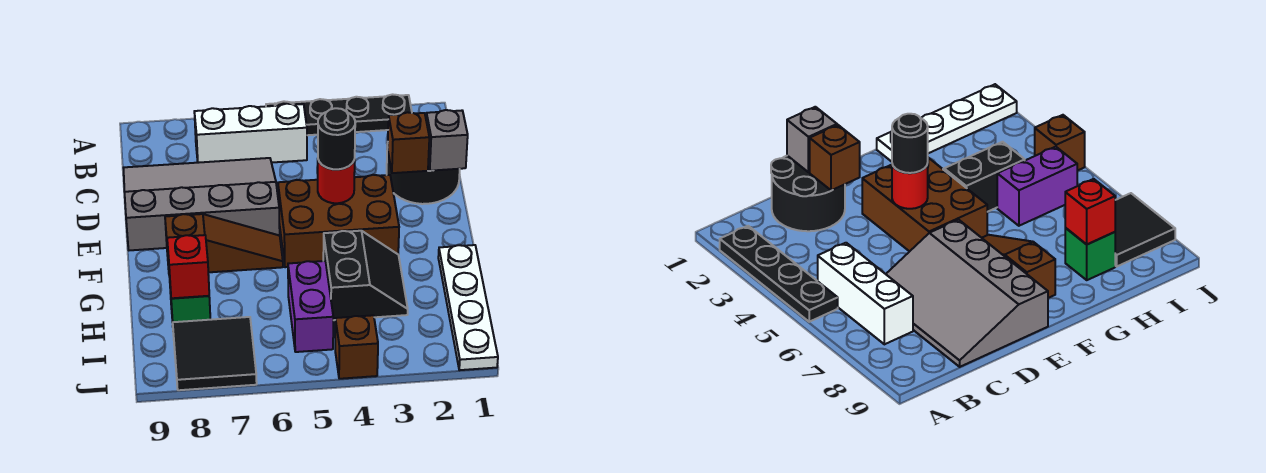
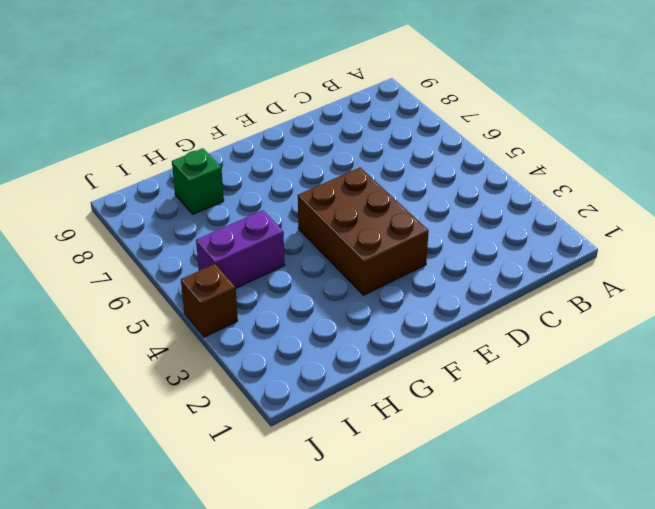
none -> black 1x4 plate [266,94,412,135]
none -> white 1x3 brick [194,104,307,163]
none -> black 2x2 round brick [387,144,460,204]

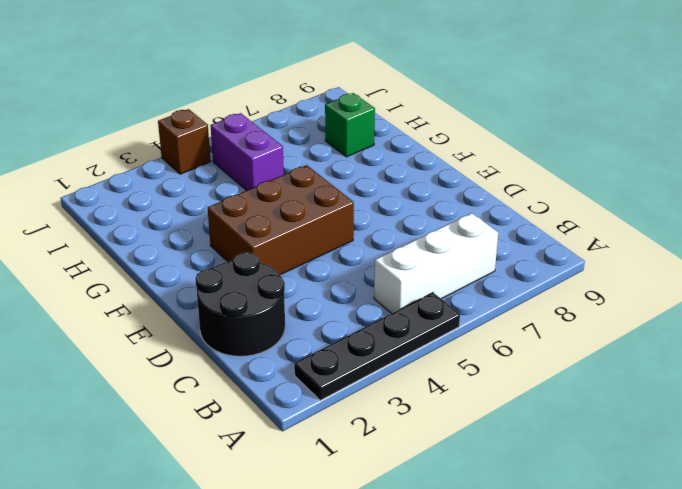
none -> grey 3x4 slope [124,158,280,250]
none -> brown 1x3 slope [165,214,283,272]
none -> white 1x4 plate [438,245,498,370]

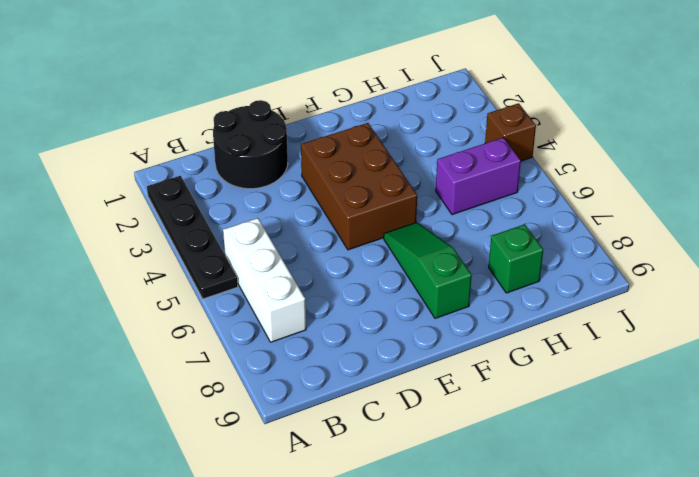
green 1x3 slope [384,222,472,318] -> brown 1x3 slope [165,214,283,272]
none -> grey 3x4 slope [124,158,280,250]
none -> white 1x4 plate [438,245,498,370]
none -> black 2x2 slope [323,231,408,320]

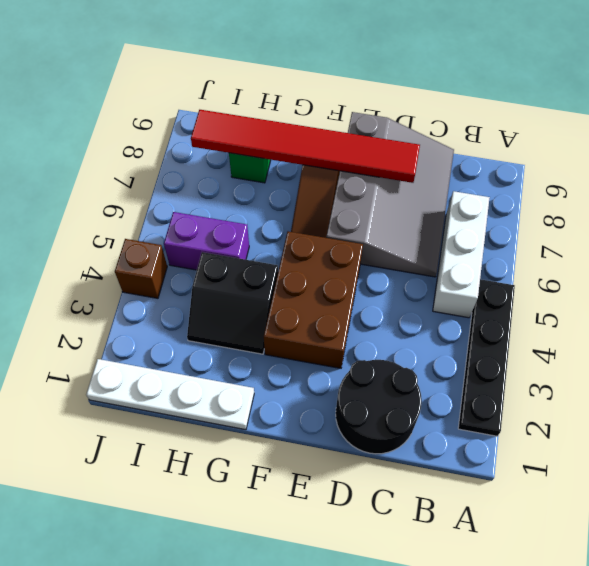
red 1x6 tile [191,110,420,183] -> red 1x1 brick [167,235,209,298]
none -> black 2x2 tile [173,317,257,390]
none -> grey 1x1 brick [426,110,468,171]
none -> brown 1x1 brick [387,112,429,173]

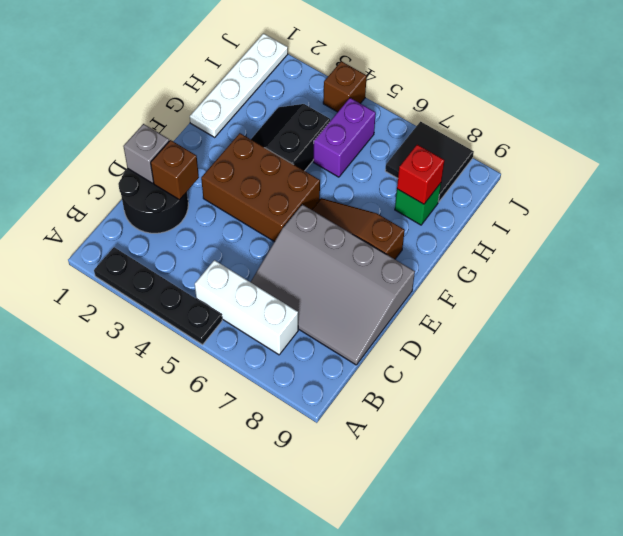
none -> red 1x1 round brick [318,160,355,203]
none -> black 1x1 round brick [318,108,355,169]

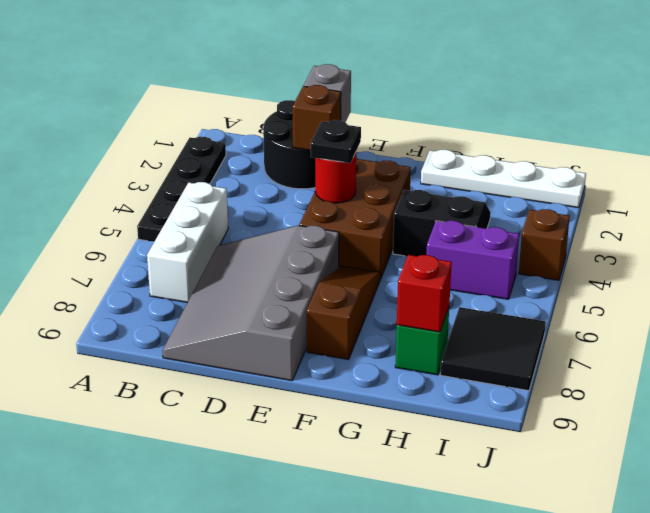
black 1x1 plate [311,120,361,163] -> black 1x1 round brick [318,108,355,169]

